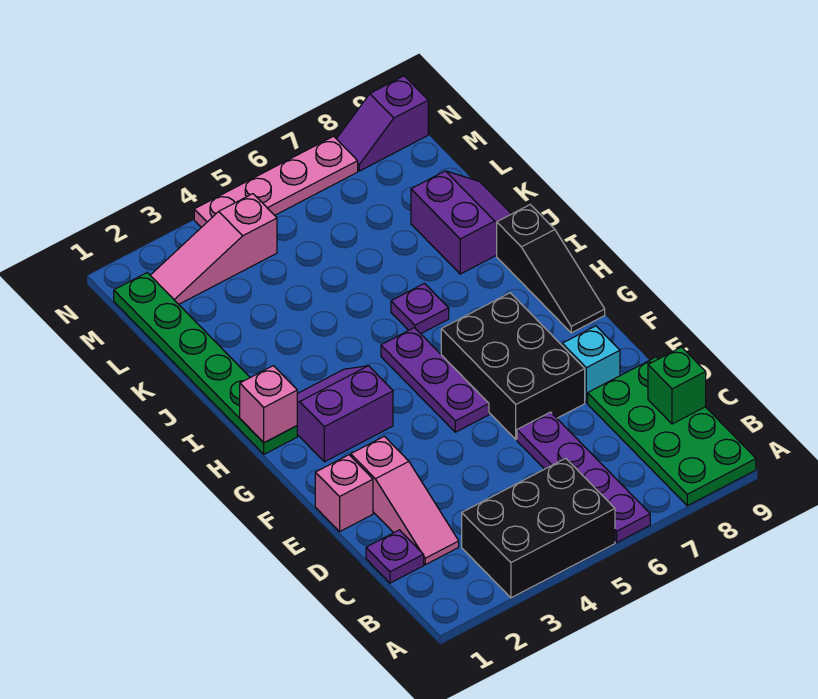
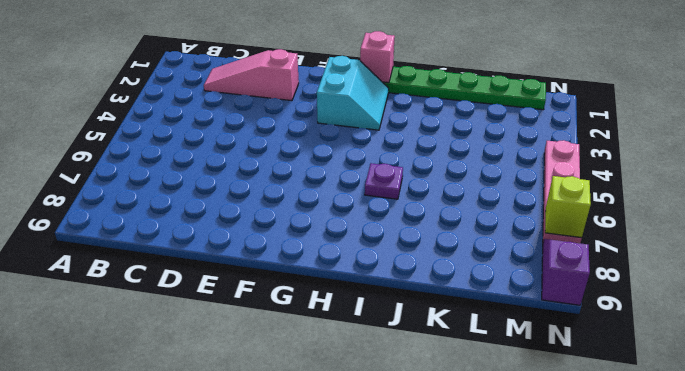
cyan 2x2 slope [317,56,389,130] -> purple 2x2 slope [297,366,393,462]
lime 1x1 brick [545,176,591,238] -> none
none -> black 2x3 brick [462,458,615,598]
none -> purple 1x4 plate [517,412,650,542]
none -> green 2x4 plate [588,357,756,506]

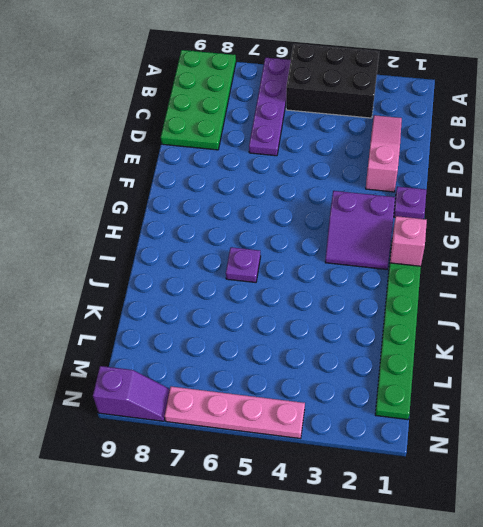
purple 1x1 plate [394,186,427,219] -> purple 1x1 plate moved to [366,530,424,583]
none -> pink 1x1 brick [315,455,373,532]
none -> black 2x3 brick [441,293,585,439]
none -> cyan 1x1 brick [562,326,620,403]

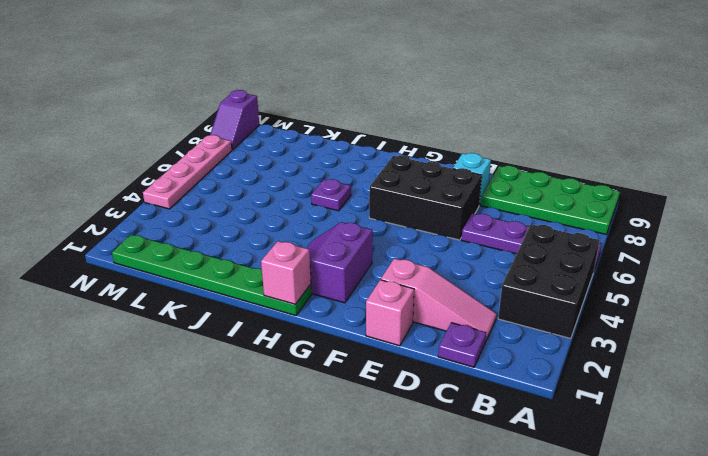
none -> purple 1x3 plate [381,328,489,432]
none -> black 1x3 slope [497,205,605,333]
none -> purple 2x2 slope [411,171,511,274]

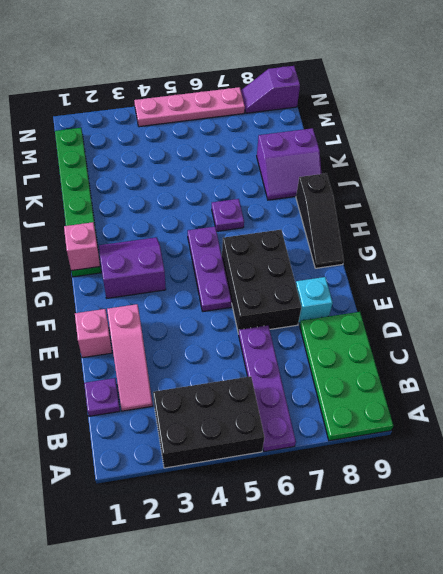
purple 2x2 slope [257,128,321,200] -> purple 2x2 slope turned to [411,171,511,274]
none -> pink 1x3 slope [150,194,277,304]
none -> green 1x1 brick [648,347,706,424]

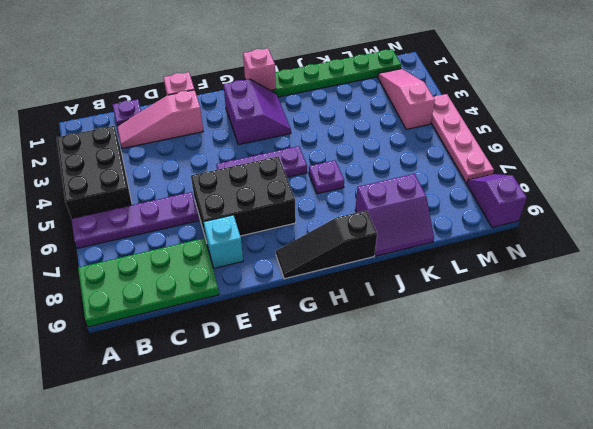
none -> green 1x1 brick [648,347,706,424]

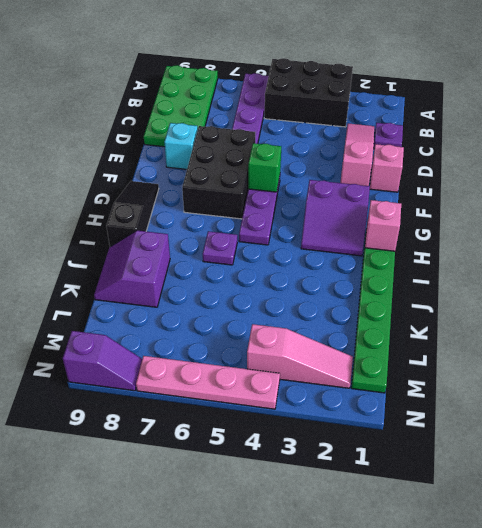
green 1x1 brick [248,143,281,192] -> green 1x1 brick moved to [648,347,706,424]

